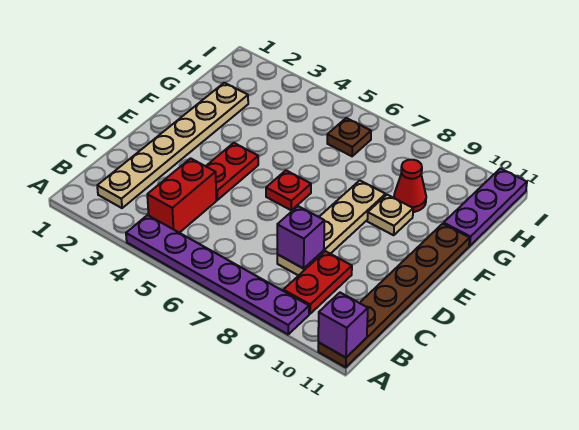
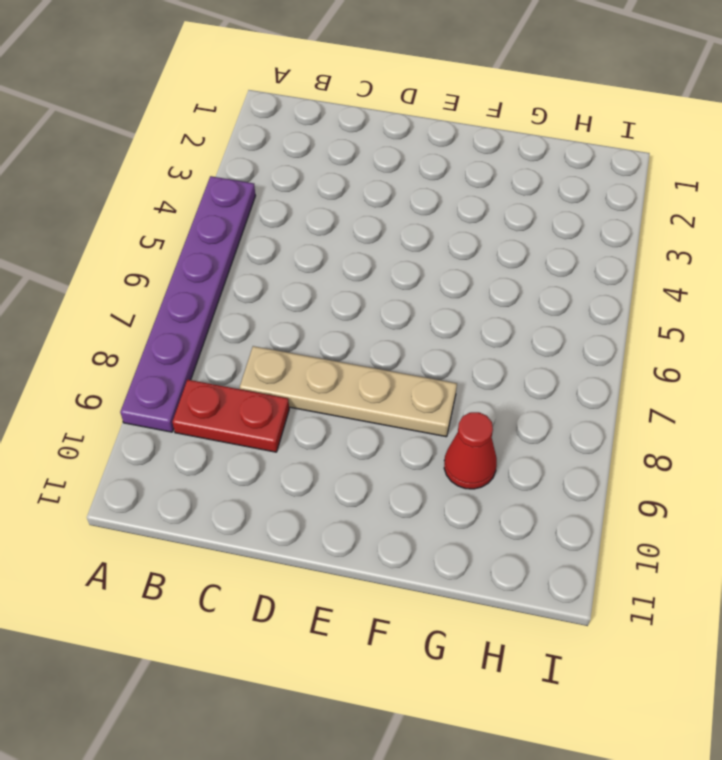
none -> brown 1x6 plate [318,224,470,367]
none -> tan 1x6 plate [97,83,248,208]
none -> red 1x2 brick [147,158,216,233]

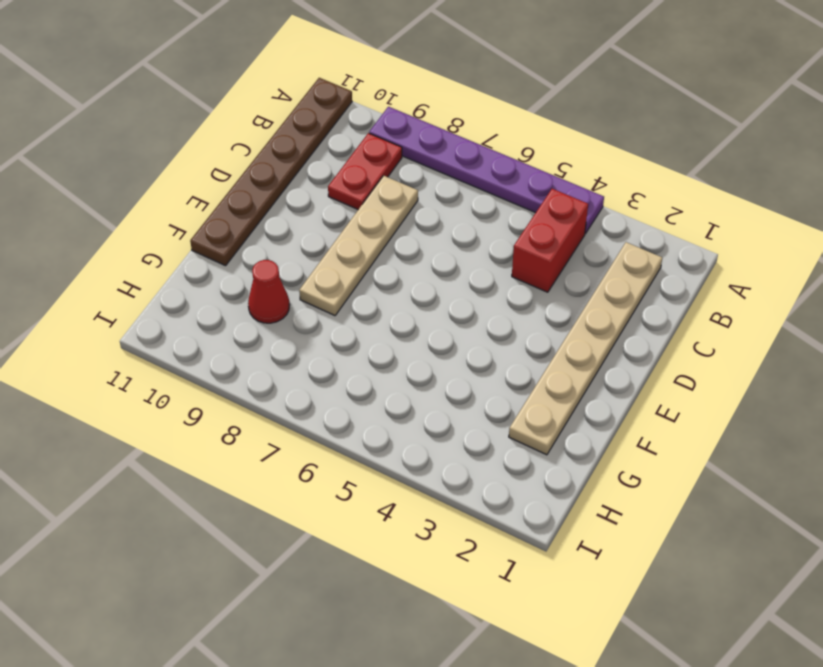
none -> red 1x2 plate [206,143,258,200]
none -> red 1x1 plate [266,171,311,210]
none -> tan 1x1 plate [367,195,413,235]

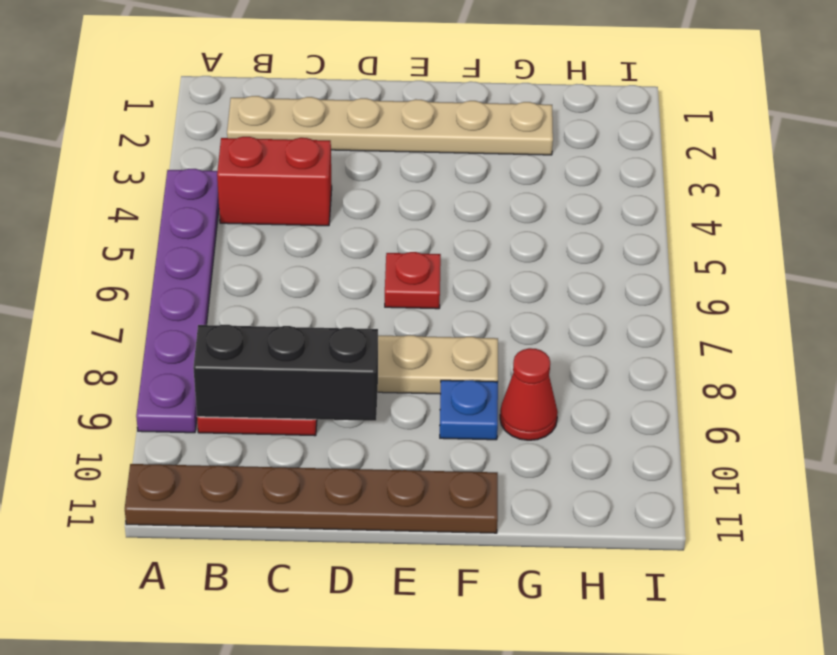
black 1x3 brick [193,325,378,421] -> none
blue 1x1 plate [440,380,498,440] -> tan 1x1 plate [367,195,413,235]
none -> red 1x2 plate [206,143,258,200]
none -> purple 1x3 plate [443,168,527,246]
none -> brown 1x1 plate [327,118,371,156]

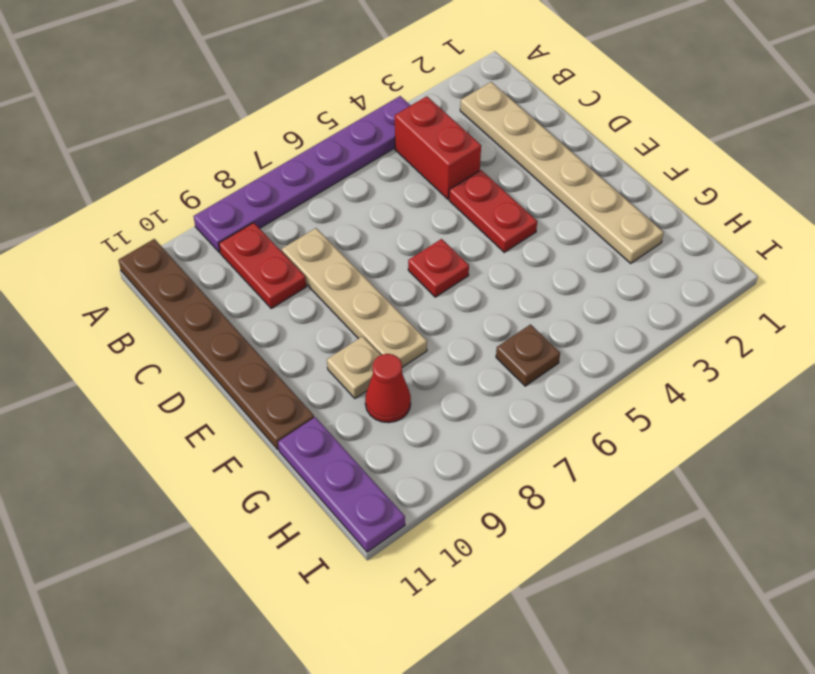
none -> purple 1x1 brick [318,293,368,358]
none -> purple 1x1 brick [277,206,324,268]

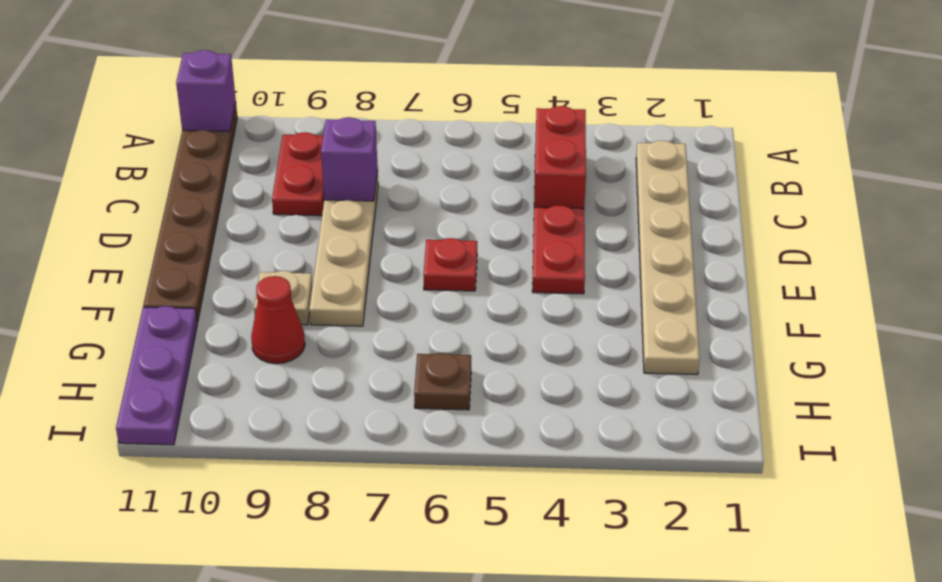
none -> purple 1x6 plate [126,215,309,334]

